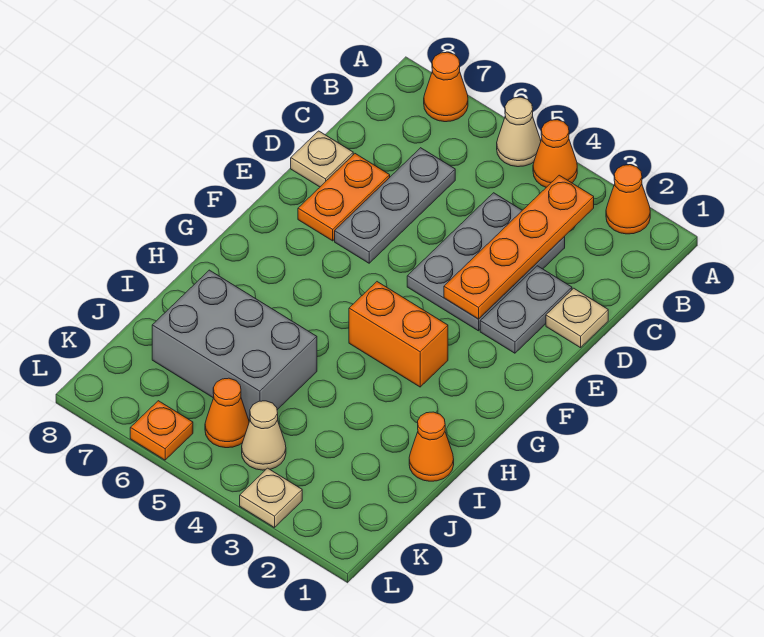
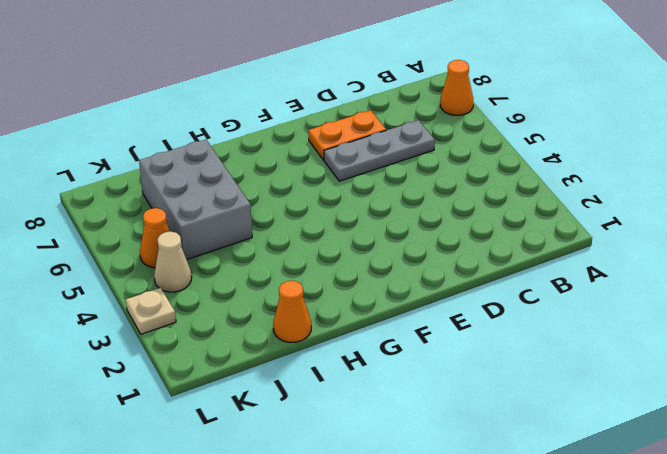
none -> orange 1x1 cone [606,165,650,234]
none -> orange 1x1 cone [533,120,577,187]
none -> tan 1x1 cone [497,97,541,167]

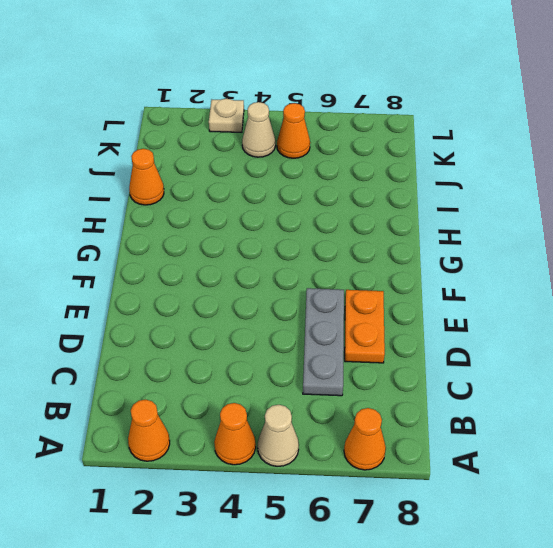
none -> grey 2x3 plate [407,193,565,331]
none -> tan 1x1 plate [546,288,608,348]
none -> grey 1x2 plate [480,266,572,353]

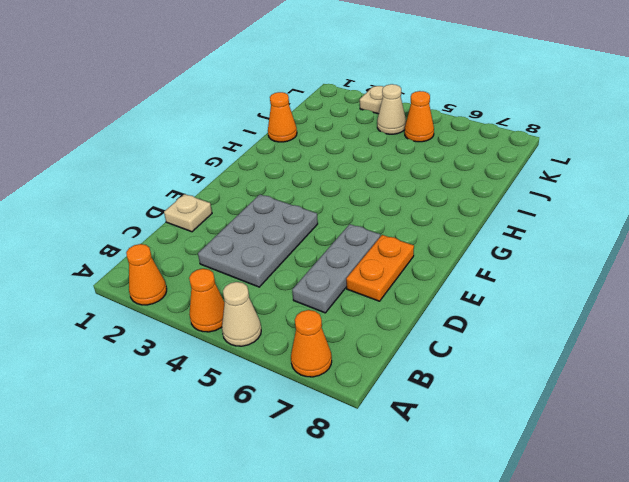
none -> grey 1x2 plate [480,266,572,353]
none -> tan 1x1 plate [291,131,353,187]
none -> orange 1x2 brick [349,282,448,387]

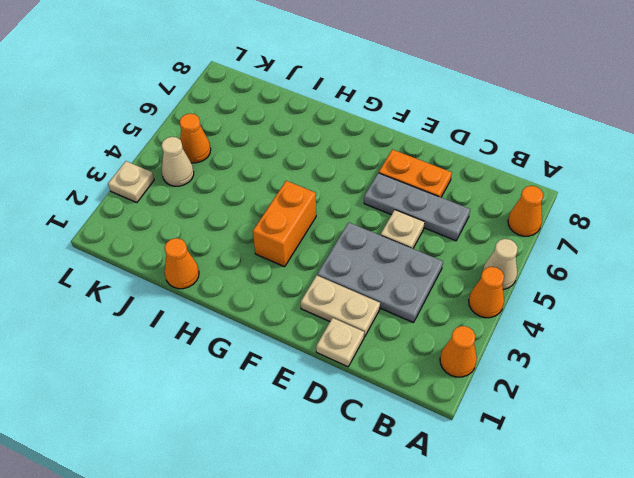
tan 1x2 plate [301,275,380,337] -> grey 1x2 plate [480,266,572,353]
tan 1x1 plate [381,210,425,249] -> tan 1x1 plate moved to [291,131,353,187]
none -> grey 2x3 brick [152,270,317,420]
none -> orange 1x1 plate [130,401,193,460]
none -> orange 1x4 plate [444,175,594,319]

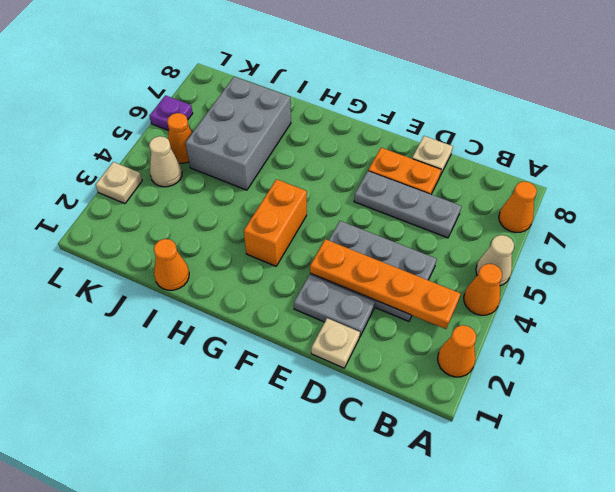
purple 1x1 plate [150,95,193,131] -> orange 1x1 plate [130,401,193,460]

